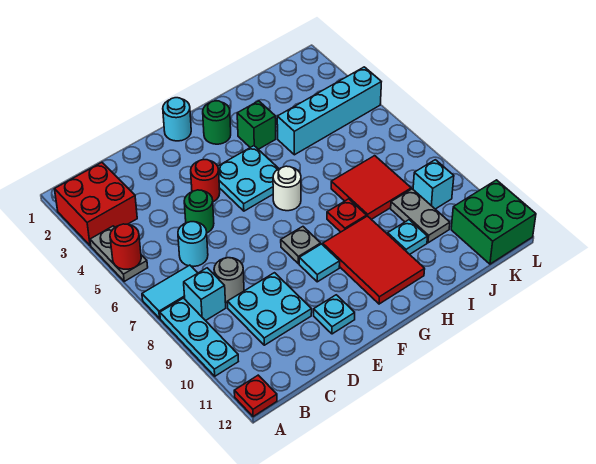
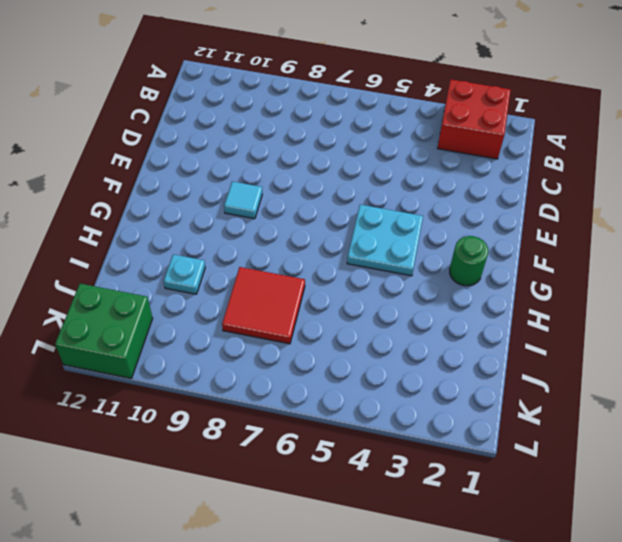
none -> grey 1x2 plate [90,226,148,281]
none -> cyan 1x2 tile [142,265,197,318]
none -> cyan 1x3 plate [160,298,238,376]

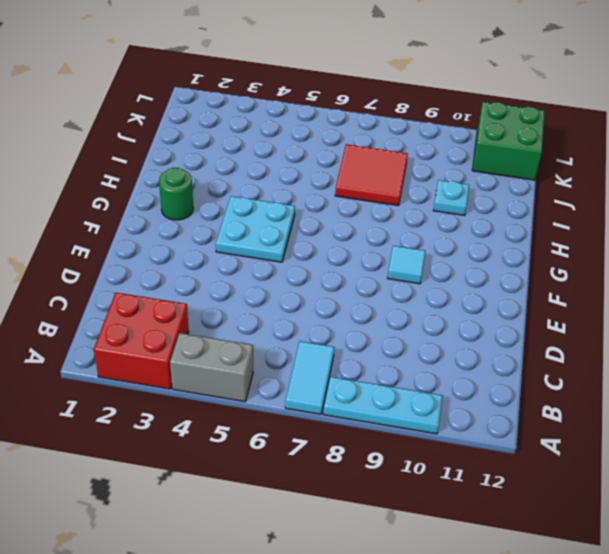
grey 1x2 brick [170,333,253,402] -> grey 1x2 plate [90,226,148,281]
none -> red 1x1 plate [234,375,277,417]
none -> cyan 1x1 brick [184,268,226,321]
none -> cyan 1x1 round brick [178,222,208,266]

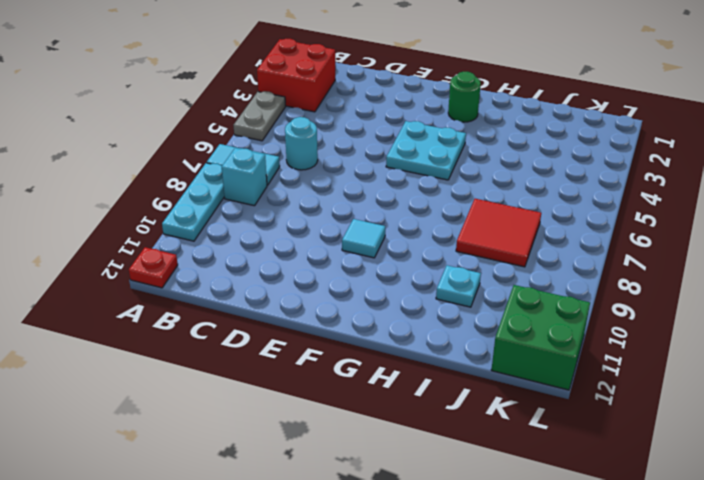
none -> grey 1x1 round brick [214,258,244,303]
none -> cyan 2x2 plate [227,273,312,345]
none -> green 1x1 round brick [184,190,214,233]

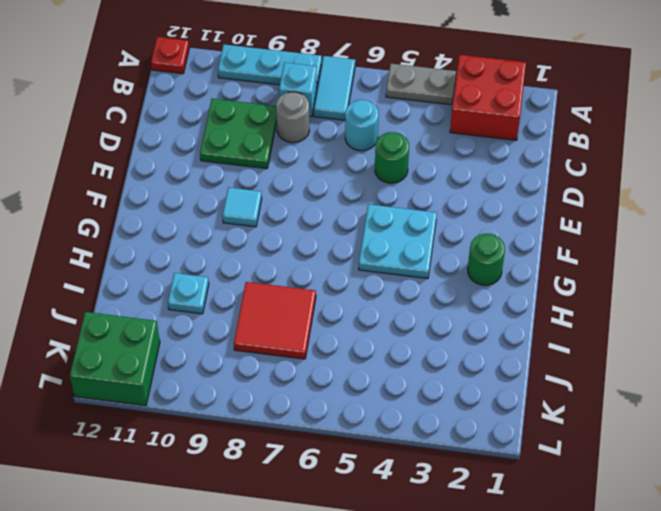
green 2x2 plate [200,99,277,169] -> cyan 2x2 plate [227,273,312,345]
none -> red 1x1 round brick [191,159,220,202]
none -> cyan 1x1 plate [314,295,355,334]
none -> cyan 1x1 round brick [163,98,191,141]

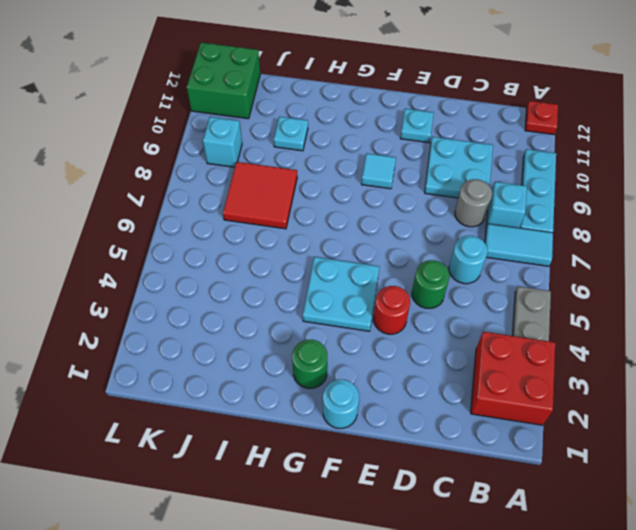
none -> grey 1x1 plate [281,227,321,264]
none -> white 1x1 round brick [273,166,301,211]
none -> red 2x3 tile [323,216,425,304]

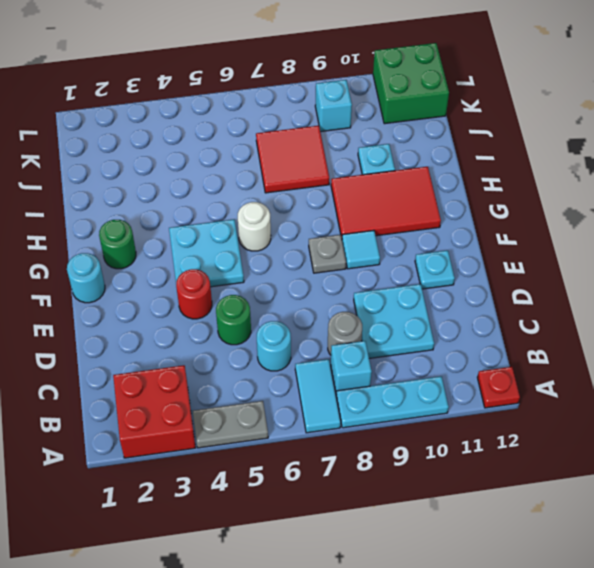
none -> green 1x1 brick [237,101,276,149]
none -> red 1x1 plate [327,199,367,232]
none -> cyan 1x4 brick [277,67,381,155]

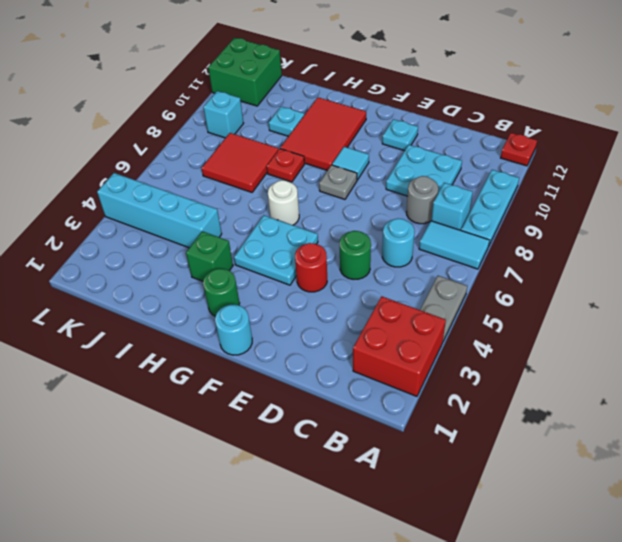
none -> grey 1x2 plate [391,189,450,243]
none -> red 1x1 round brick [110,224,141,269]

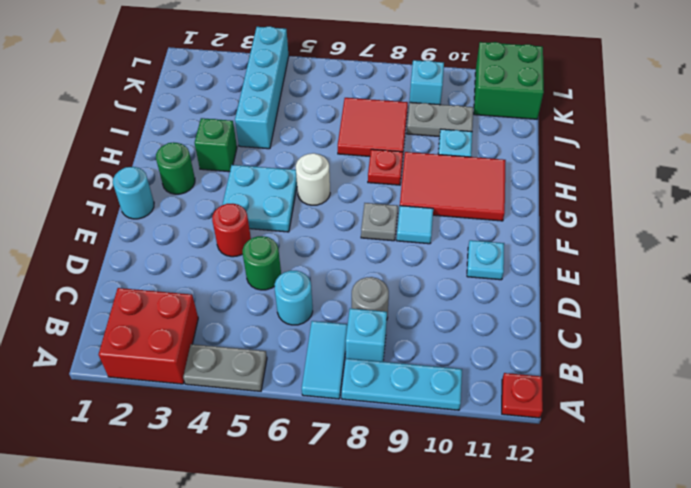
none -> cyan 2x2 plate [227,273,312,345]
none -> red 1x1 round brick [110,224,141,269]

